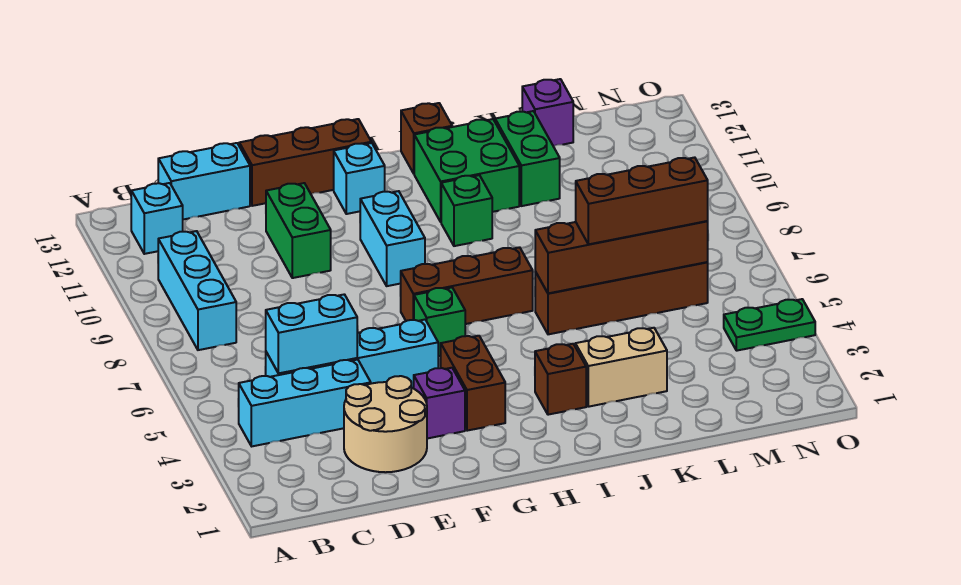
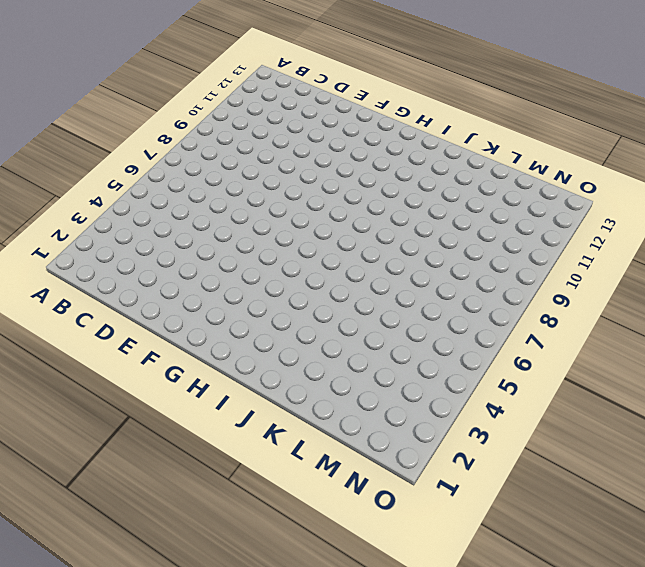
none -> cyan 1x3 brick [238,360,371,446]
none -> cyan 1x3 brick [158,231,236,350]
none -> cyan 1x1 brick [131,183,183,254]

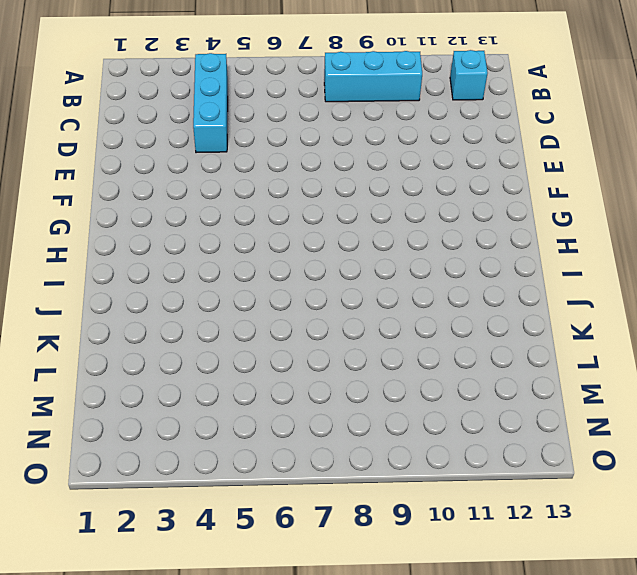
none -> cyan 1x4 brick [265,320,438,388]
none -> cyan 1x2 brick [158,143,250,220]
none -> tan 2x2 round brick [344,376,427,472]

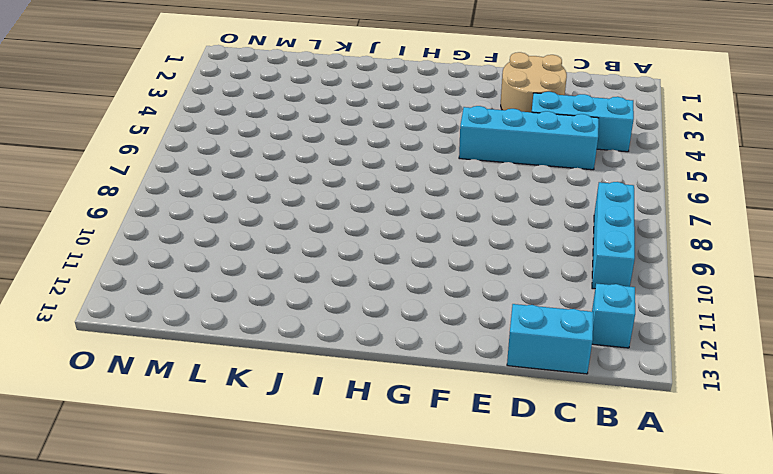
none -> green 1x2 brick [266,183,331,278]
none -> brown 1x3 brick [239,119,371,206]
none -> purple 1x1 brick [414,368,465,439]

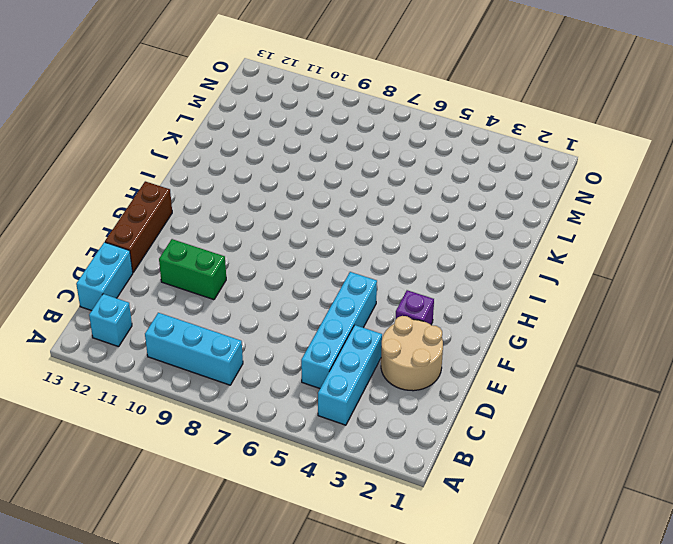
none -> brown 1x2 brick [440,336,505,431]
none -> green 1x1 brick [414,288,465,356]
none -> brown 1x3 brick [401,247,533,324]

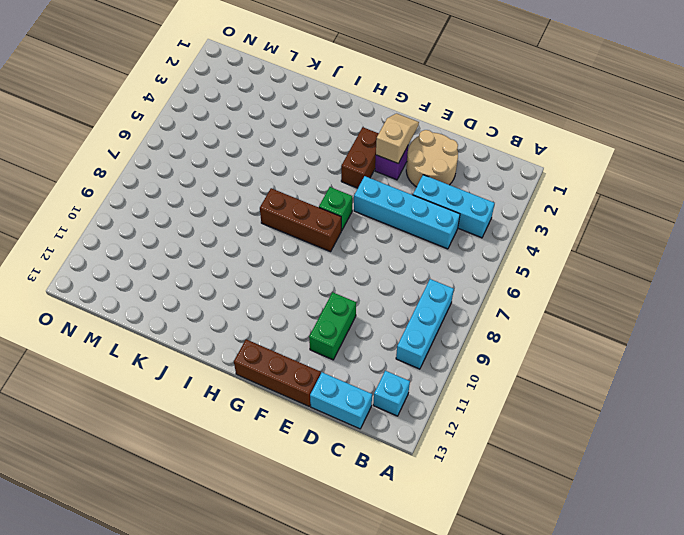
tan 1x2 slope [376,114,419,163] -> none
none -> cyan 1x2 brick [360,191,425,286]
none -> cyan 1x1 brick [334,143,385,214]
none -> brown 1x1 brick [535,344,586,415]

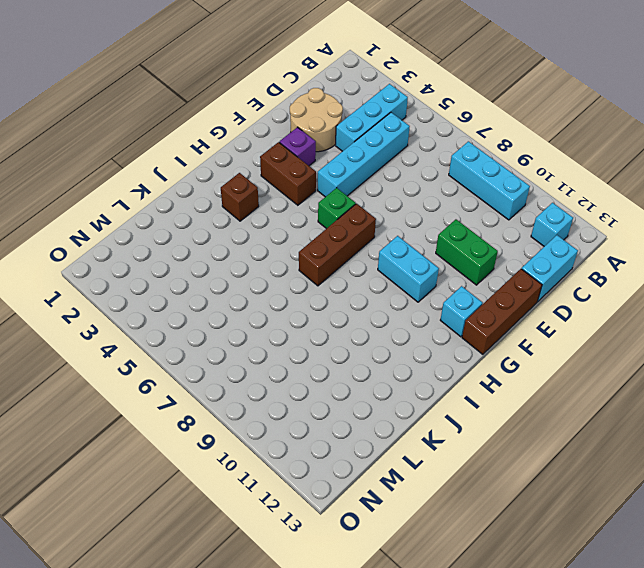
none -> green 1x1 brick [441,175,492,246]
none -> green 2x2 brick [414,119,519,222]
none -> brown 1x1 brick [401,103,452,173]

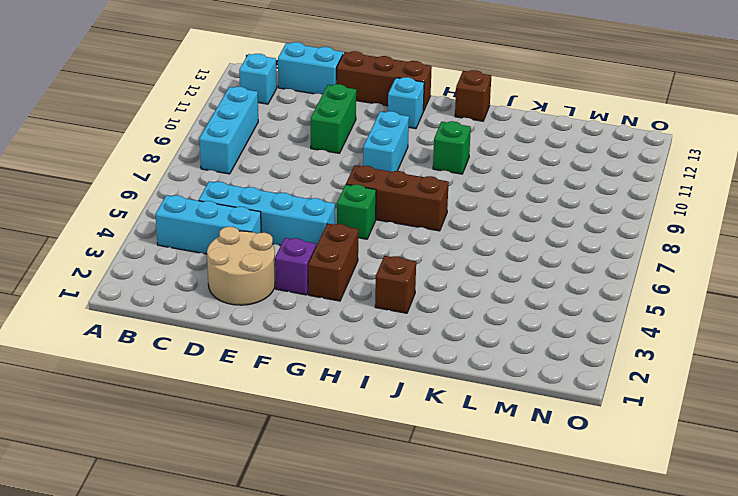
none -> green 2x2 brick [414,119,519,222]
none -> tan 1x2 brick [575,328,667,407]
none -> brown 1x4 brick [535,262,708,334]

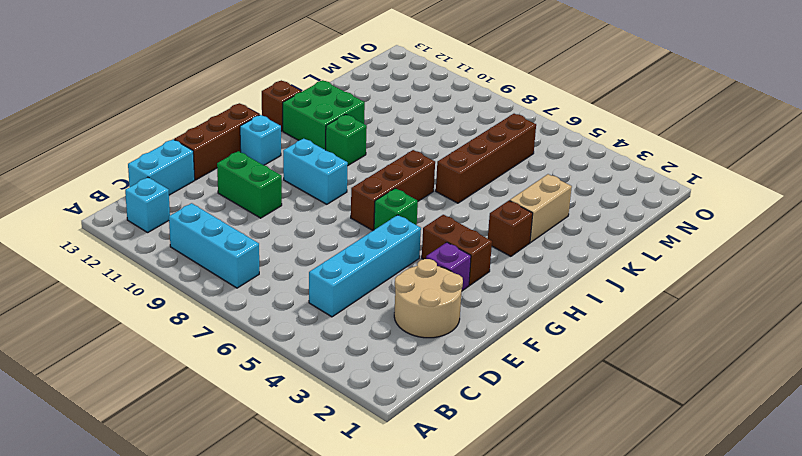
none -> cyan 1x3 brick [238,360,371,446]
none -> green 1x2 brick [495,111,560,206]
none -> purple 1x1 brick [522,79,573,146]

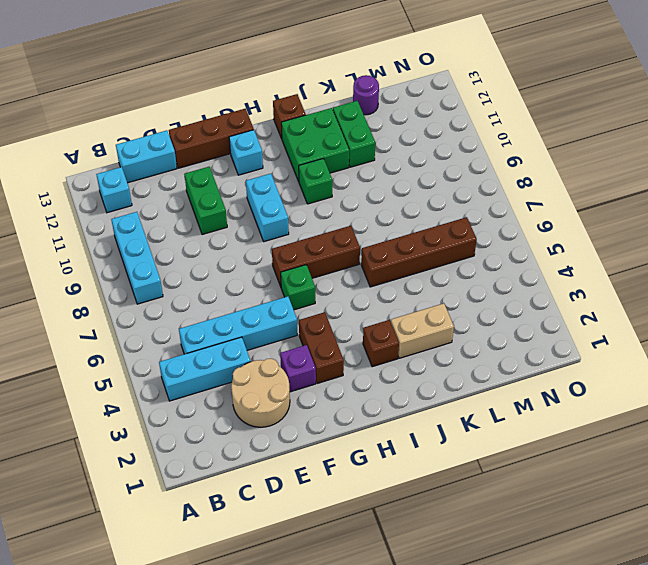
purple 1x1 round brick [353,75,379,115] -> purple 1x1 brick [522,79,573,146]
none -> green 1x2 plate [724,299,815,351]
none -> cyan 1x2 brick [266,294,357,373]
none -> brown 1x4 brick [535,221,708,293]

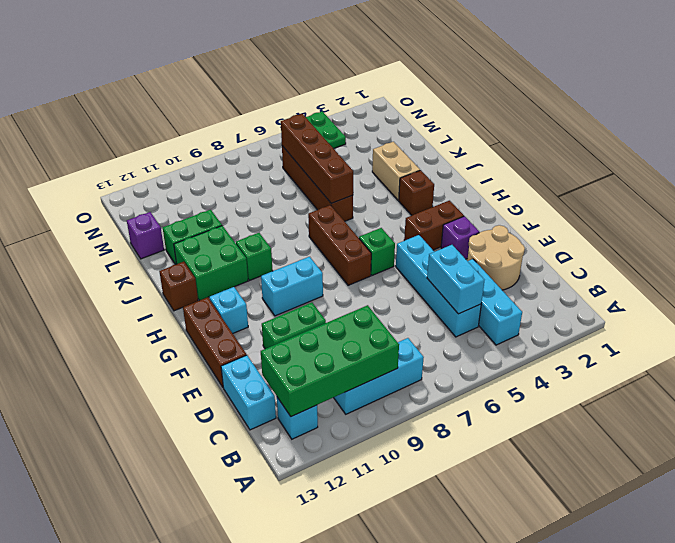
green 2x4 brick [261,305,399,417] -> none
none -> brown 1x3 brick [576,157,708,244]

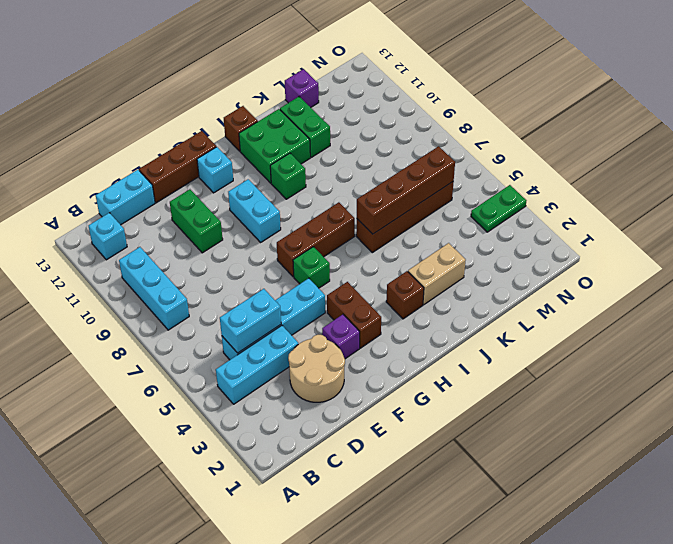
none -> brown 1x3 brick [576,157,708,244]

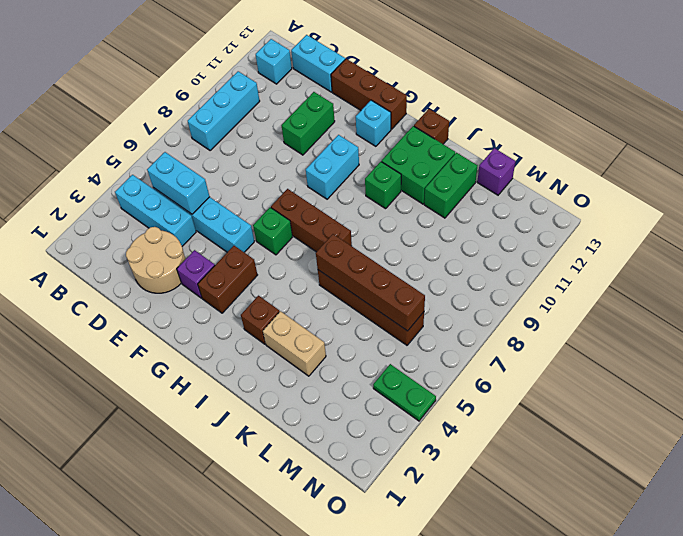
none -> brown 1x3 brick [576,157,708,244]

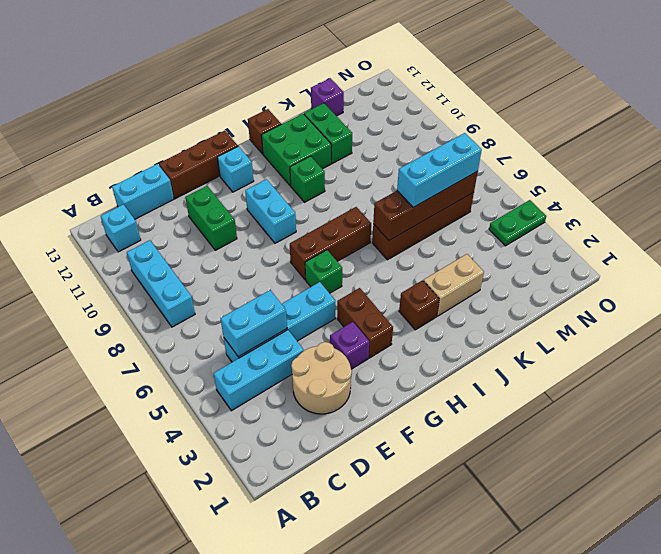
cyan 1x3 brick [397,133,482,207] -> brown 1x3 brick [576,157,708,244]

